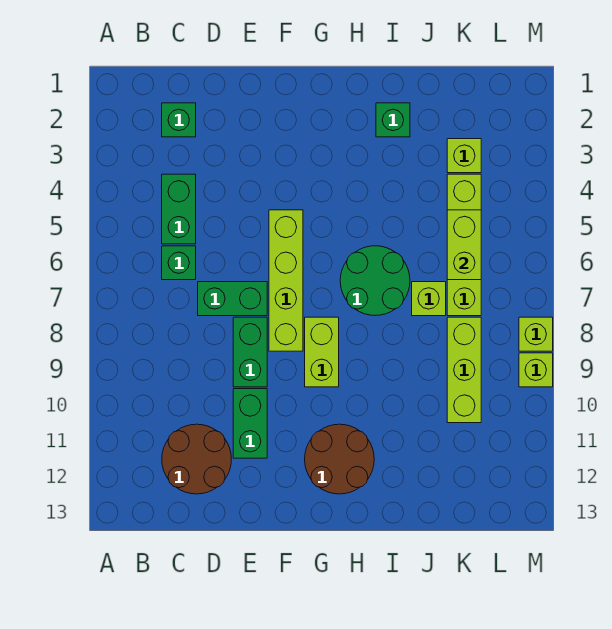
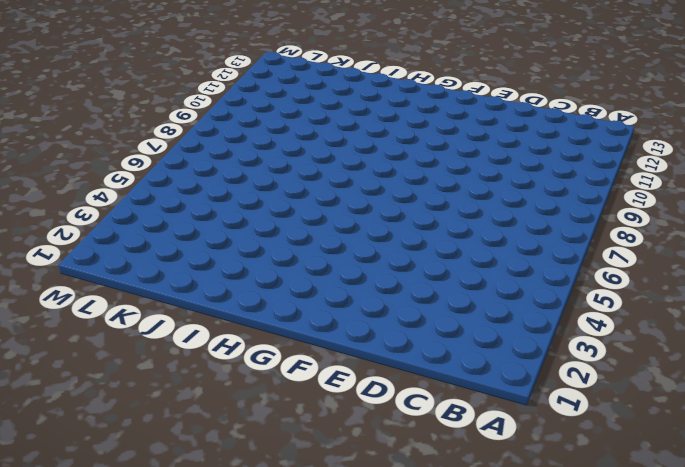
none -> green 1x1 brick [162,103,196,137]
none -> green 1x2 brick [162,174,196,244]
none -> green 1x1 brick [162,246,196,280]

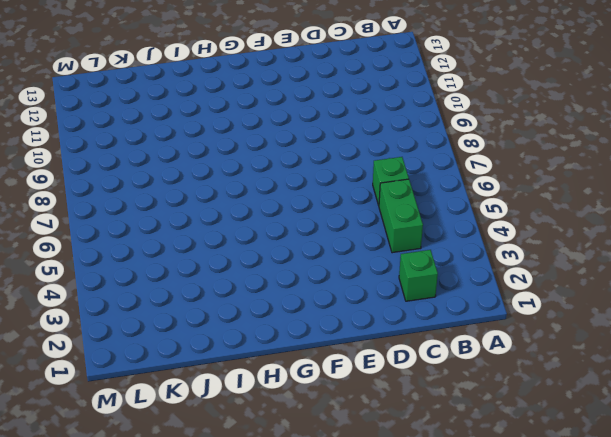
none -> brown 2x2 round brick [162,424,231,494]
none -> green 1x2 brick [198,282,267,316]
none -> green 1x2 brick [233,317,267,387]

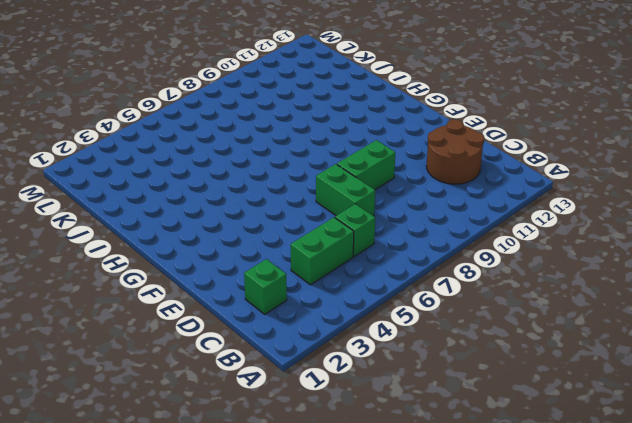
none -> green 1x2 brick [233,389,267,458]
none -> lime 1x4 brick [269,210,303,351]
none -> lime 1x2 brick [305,317,339,387]

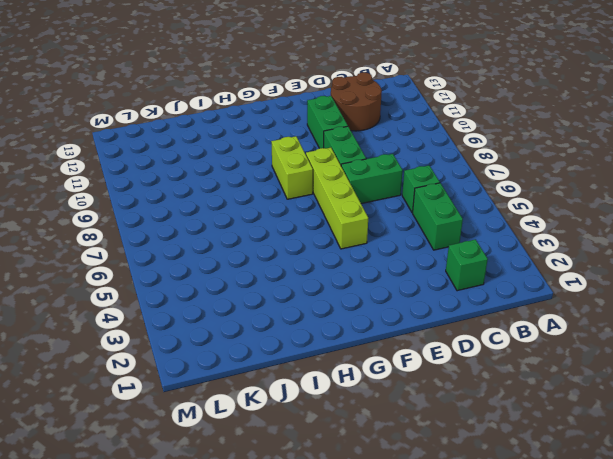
none -> brown 2x2 round brick [305,424,374,494]
none -> green 2x2 round brick [340,246,410,316]
none -> green 1x1 brick [376,103,410,137]

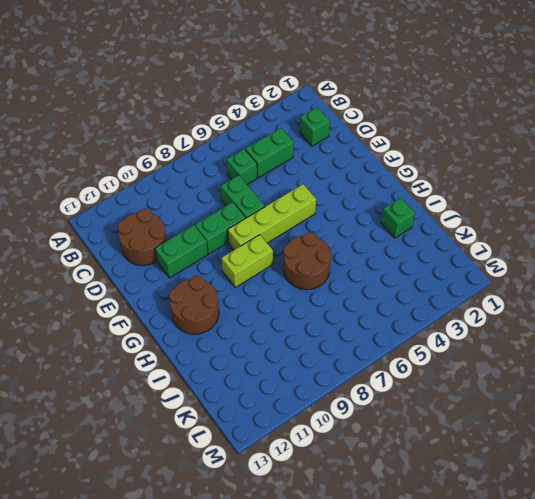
brown 2x2 round brick [283,232,332,290] -> green 2x2 round brick [340,246,410,316]
none -> lime 1x1 brick [412,282,446,316]
none -> lime 1x1 brick [447,139,481,173]
none -> lime 1x4 brick [447,174,481,316]

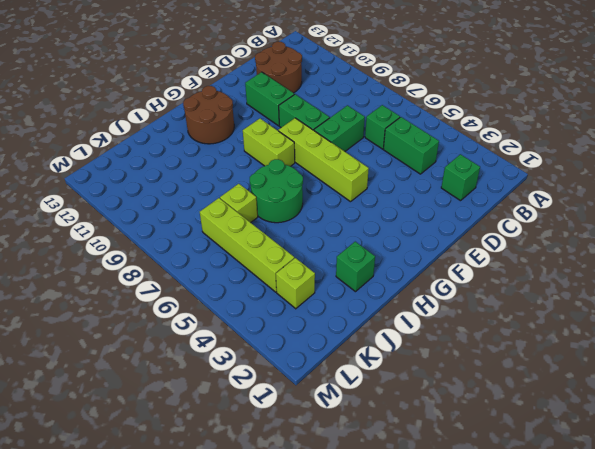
none -> lime 1x3 brick [447,317,481,423]
none -> lime 1x1 brick [519,317,553,351]
none -> lime 1x1 brick [519,353,553,387]

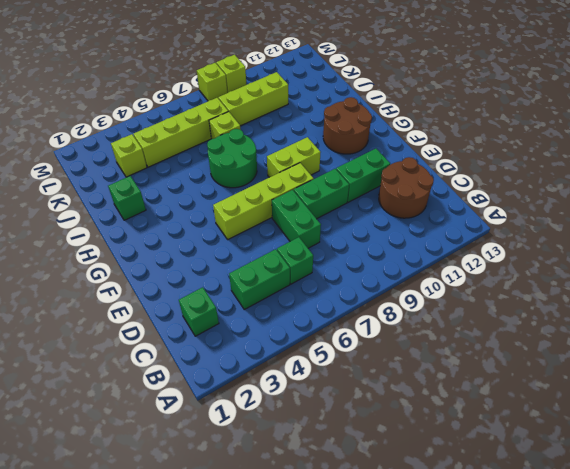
none -> lime 1x2 brick [447,210,481,280]

